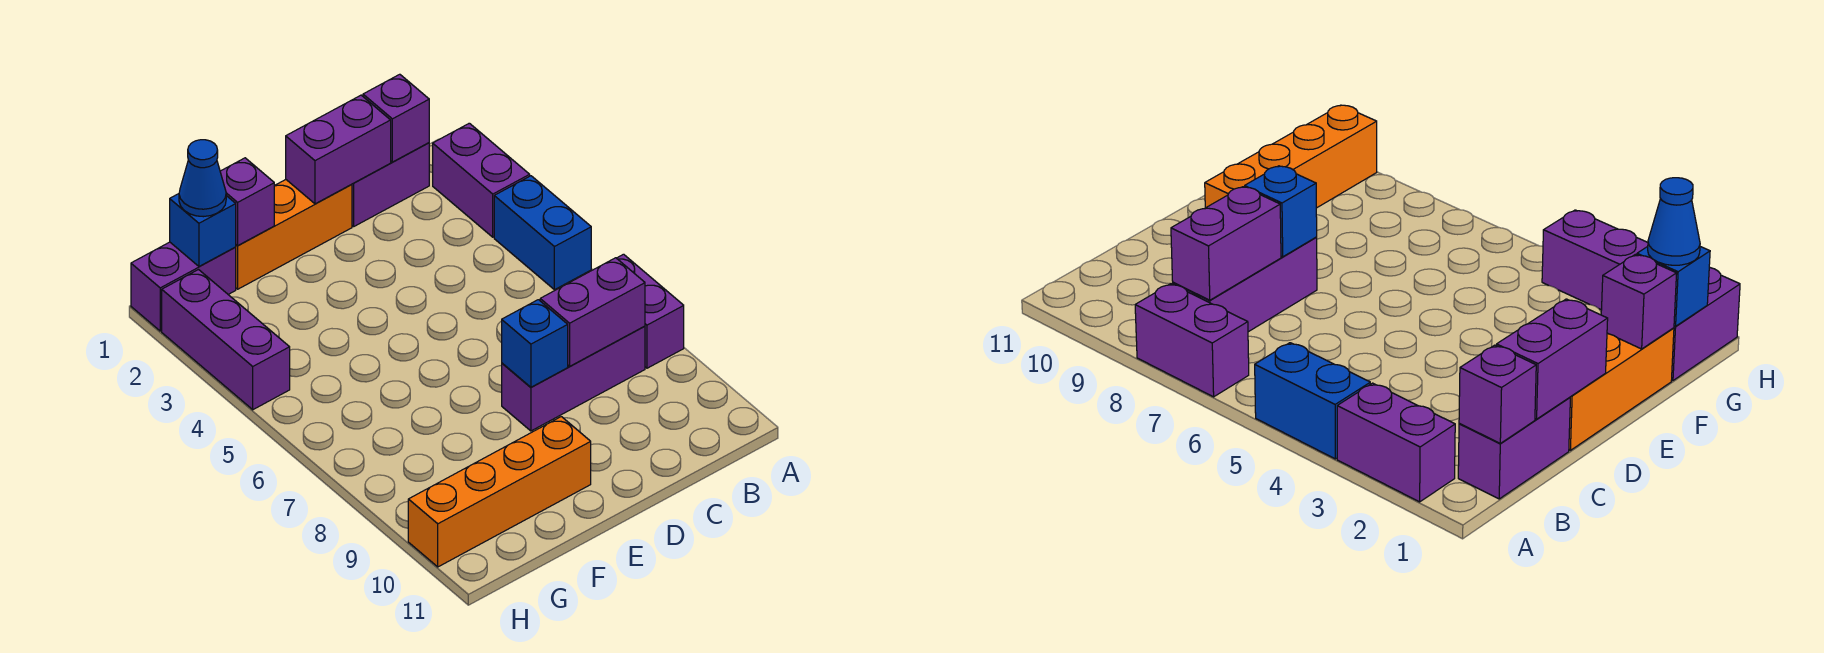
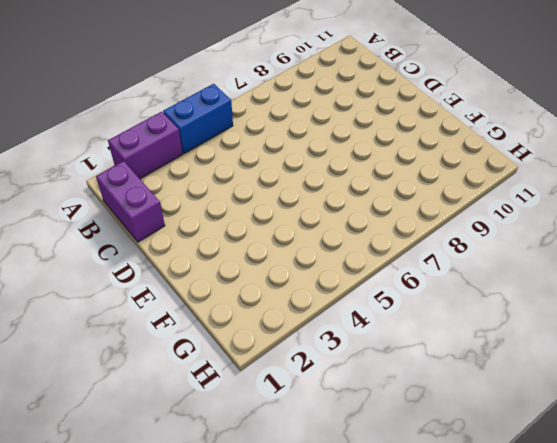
none -> purple 1x2 brick [617,254,684,368]
none -> purple 1x3 brick [502,326,645,431]
none -> orange 1x3 brick [236,180,352,289]

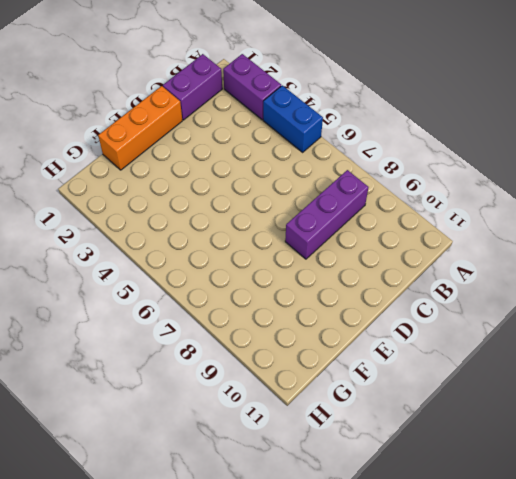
none -> purple 1x2 brick [617,254,684,368]
none -> orange 1x4 brick [408,417,591,567]
none -> purple 1x2 brick [131,242,236,331]

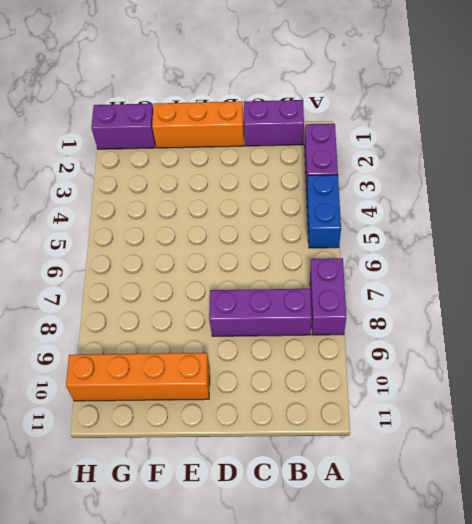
none -> purple 1x3 brick [162,270,290,410]
none -> purple 1x1 brick [363,74,429,162]
none -> purple 1x2 brick [540,258,645,366]

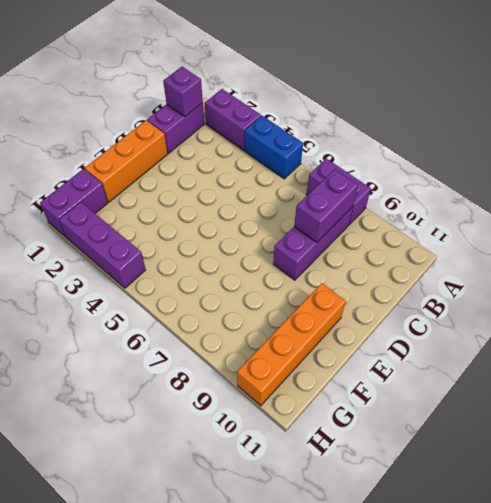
none -> purple 1x2 brick [286,95,391,204]
none -> blue 1x1 brick [502,300,568,387]
none -> purple 1x1 brick [220,158,274,246]

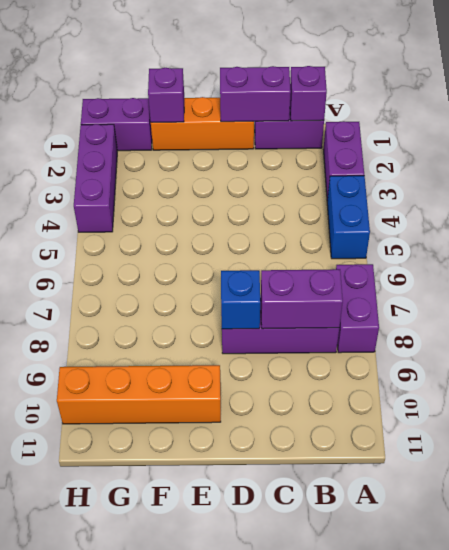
none -> blue 1x1 brick [170,194,236,266]
none -> blue 1x1 cone [179,140,226,217]

